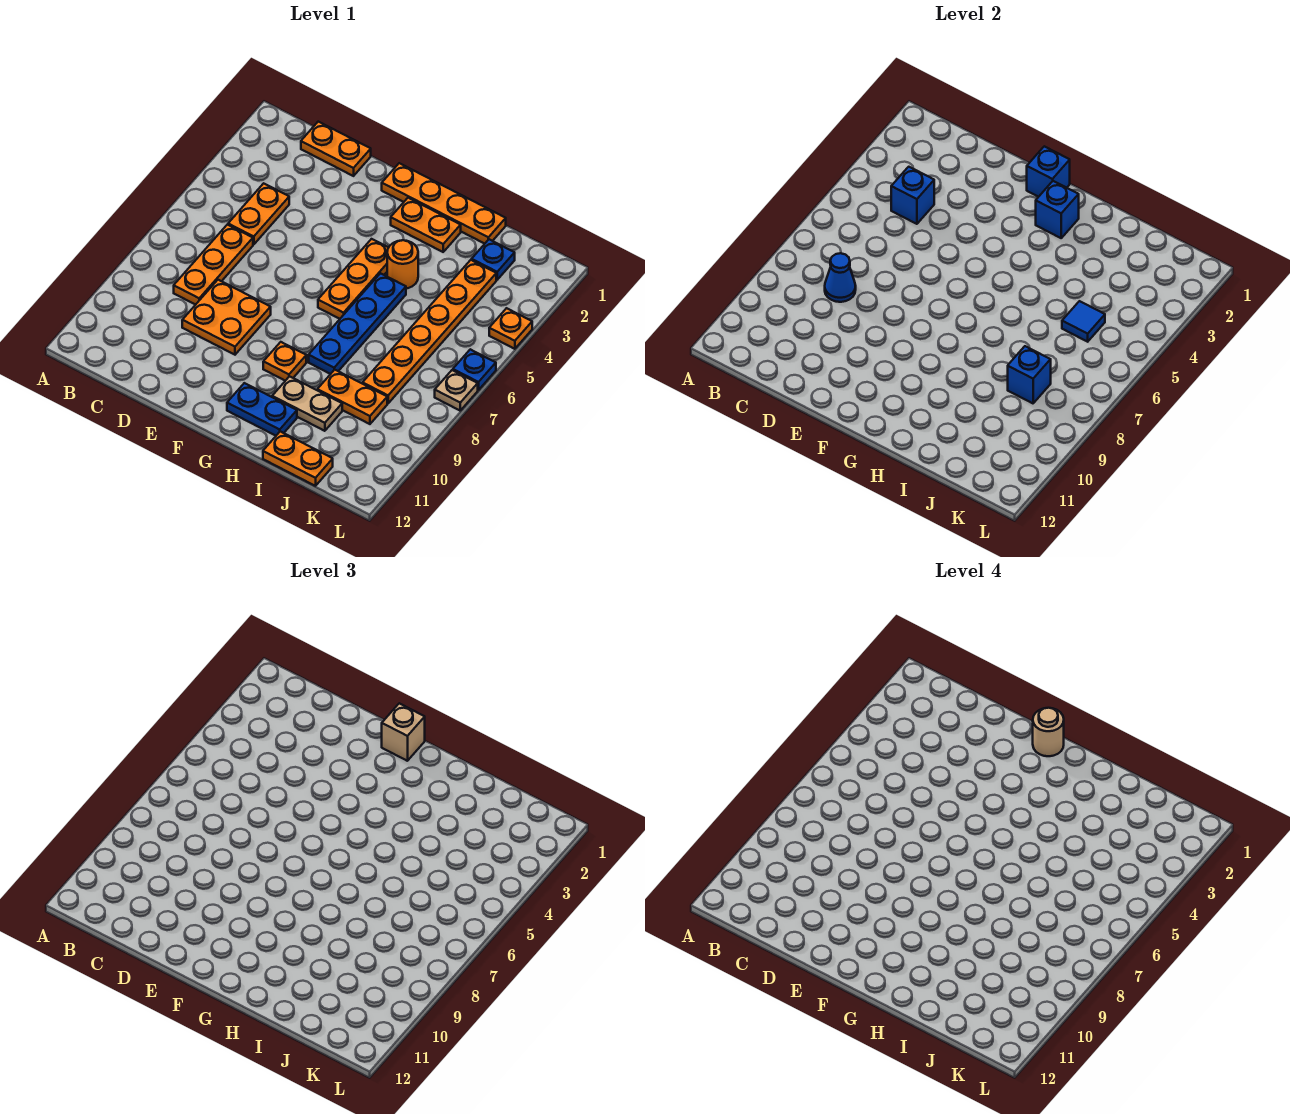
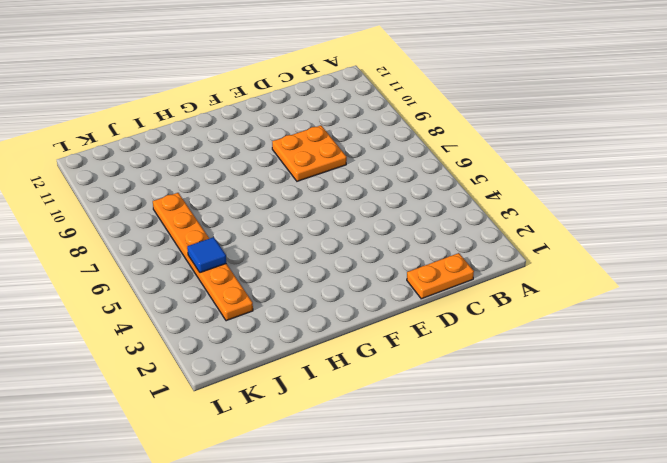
none -> orange 1x2 plate [228,183,289,245]
none -> orange 1x3 plate [174,225,253,305]
none -> orange 1x4 plate [382,163,506,244]

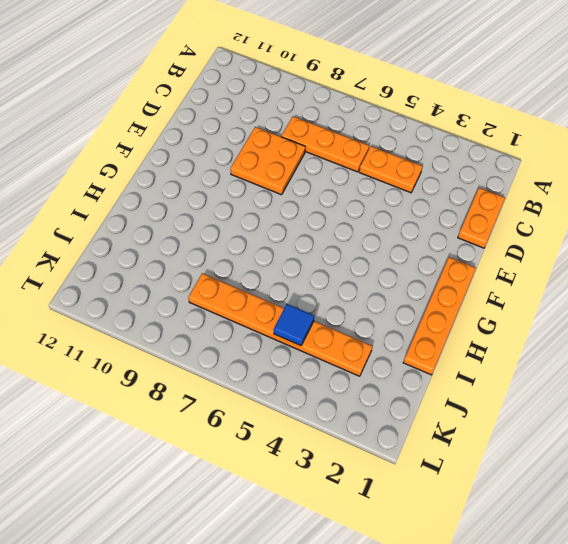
none -> orange 1x2 plate [391,198,461,252]
none -> orange 1x3 plate [318,239,389,319]
none -> orange 1x1 plate [263,342,306,381]

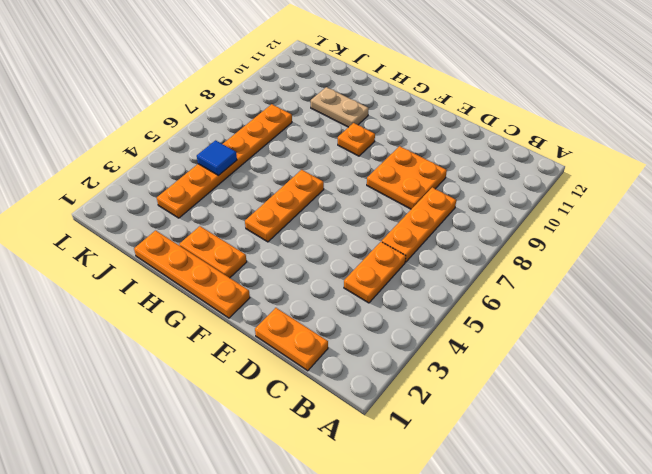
none -> blue 1x2 plate [227,383,297,436]
none -> orange 1x1 round brick [387,240,418,289]
none -> blue 1x4 plate [309,273,406,374]

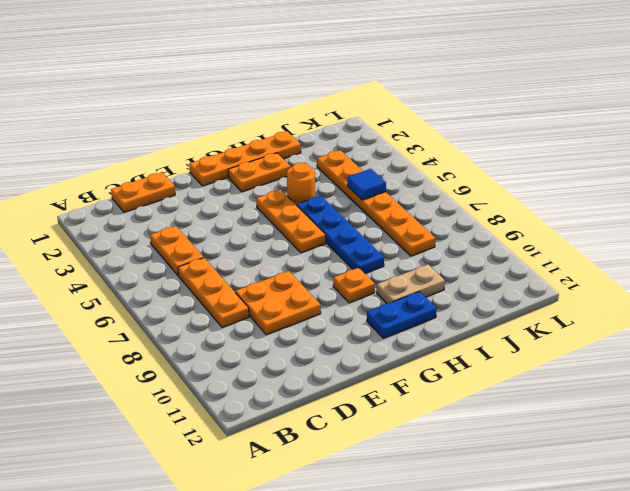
none -> orange 1x2 plate [317,370,387,424]
none -> orange 1x2 plate [263,431,333,486]
none -> blue 1x1 plate [472,239,515,280]

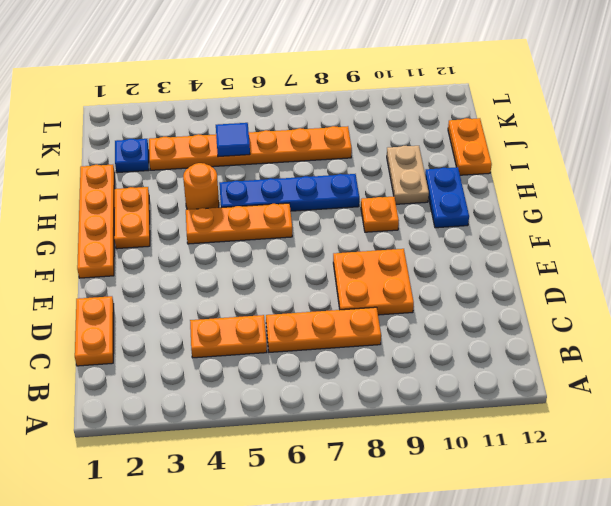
none -> orange 1x2 plate [317,370,387,424]
none -> orange 1x1 plate [489,308,532,349]
none -> blue 1x1 plate [453,349,496,390]

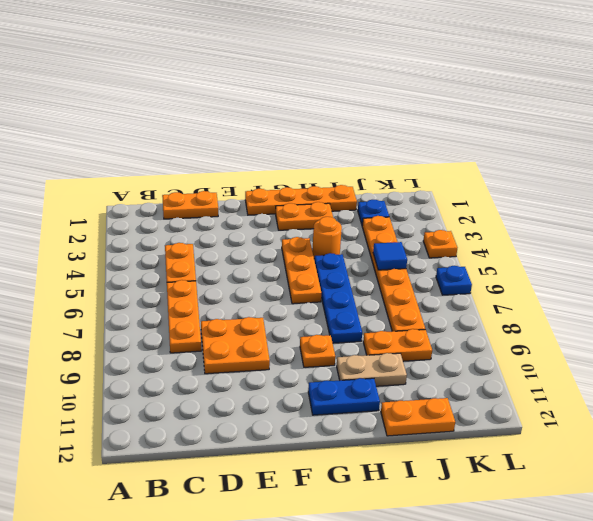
none -> tan 1x1 plate [435,370,478,410]
none -> blue 1x1 brick [891,167,934,224]
none -> blue 1x1 cone [825,253,856,302]

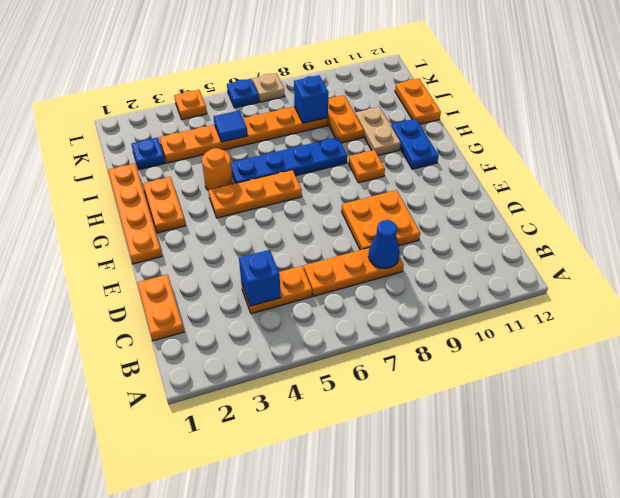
none -> blue 1x1 brick [1027,146,1070,197]
none -> blue 1x1 brick [1036,181,1079,238]
none -> tan 1x1 brick [382,703,425,761]

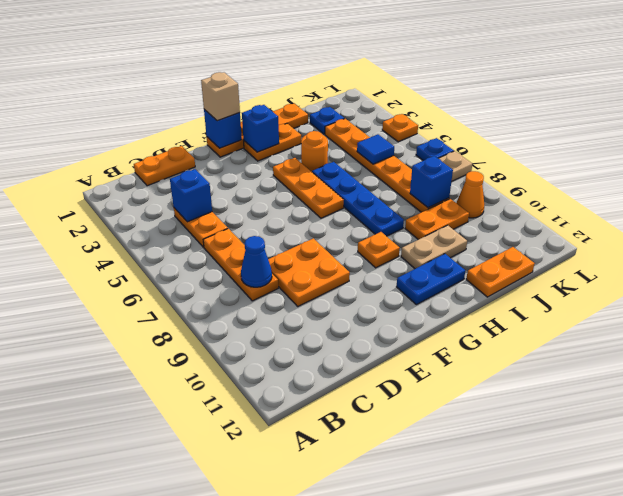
orange 1x1 cone [457,171,484,218] -> none
none -> tan 1x1 round brick [1033,708,1064,756]

